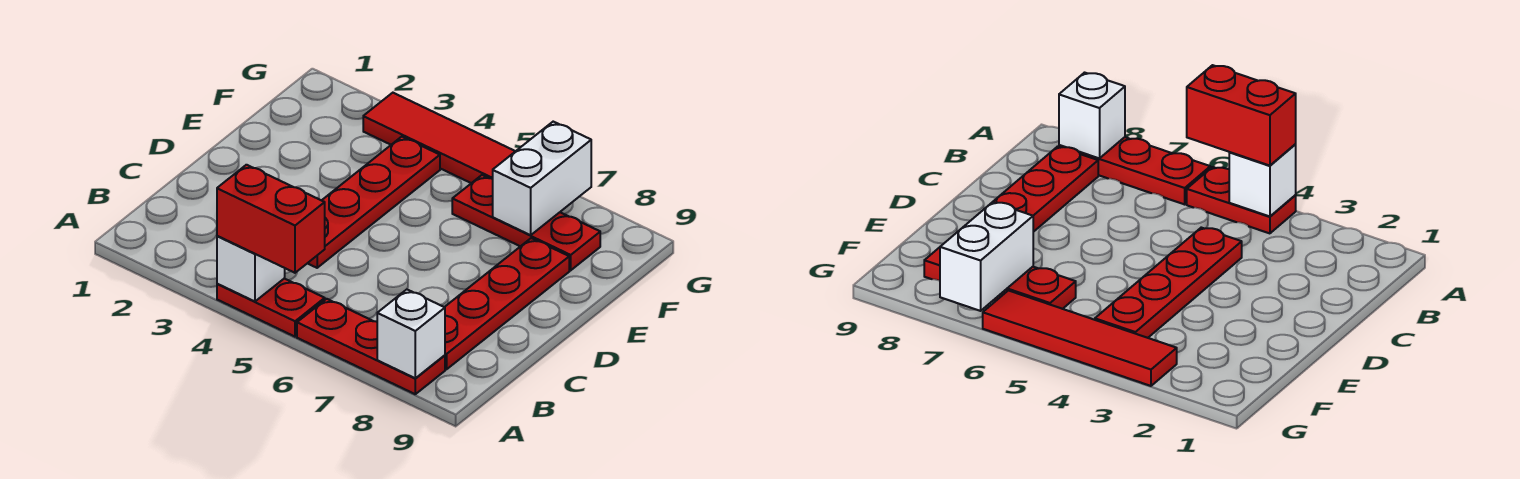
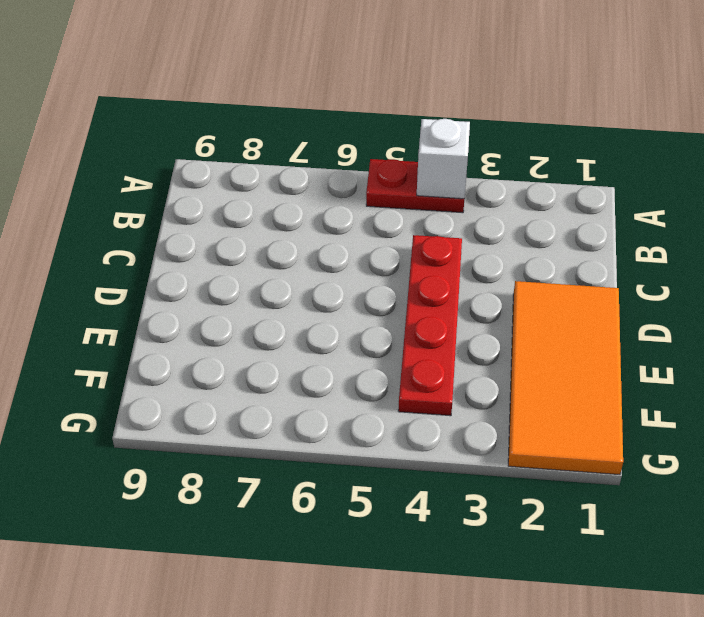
orange 2x4 tile [508,281,623,475] -> none
none -> red 1x3 plate [297,299,445,394]
none -> red 1x4 plate [445,238,569,370]

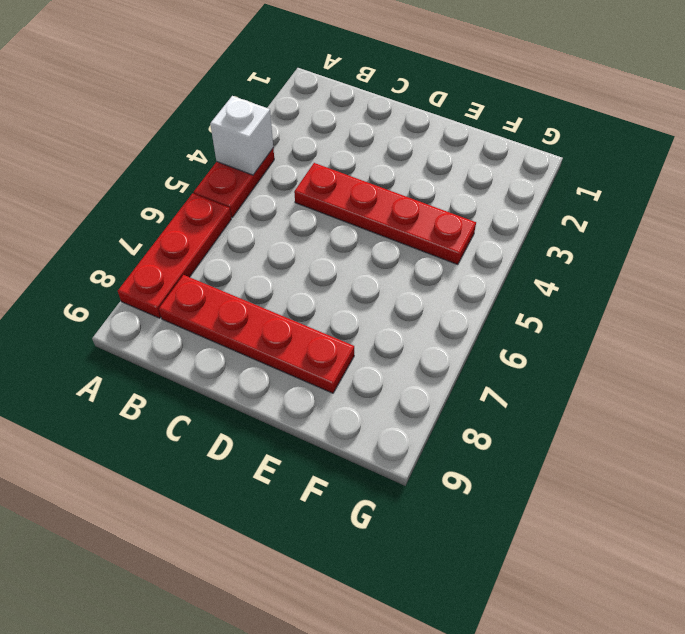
none -> red 1x3 plate [452,175,600,270]
none -> red 1x4 tile [363,93,515,183]

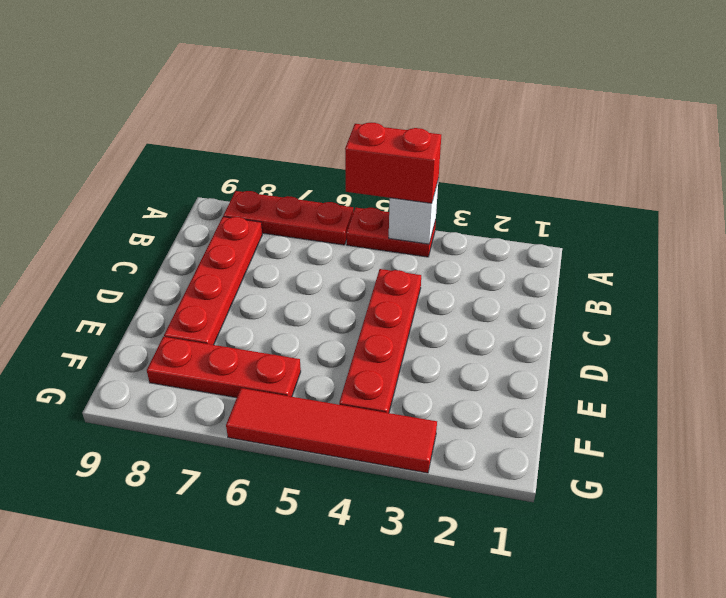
none -> white 1x1 brick [377,290,445,378]
none -> white 1x2 brick [493,122,591,235]

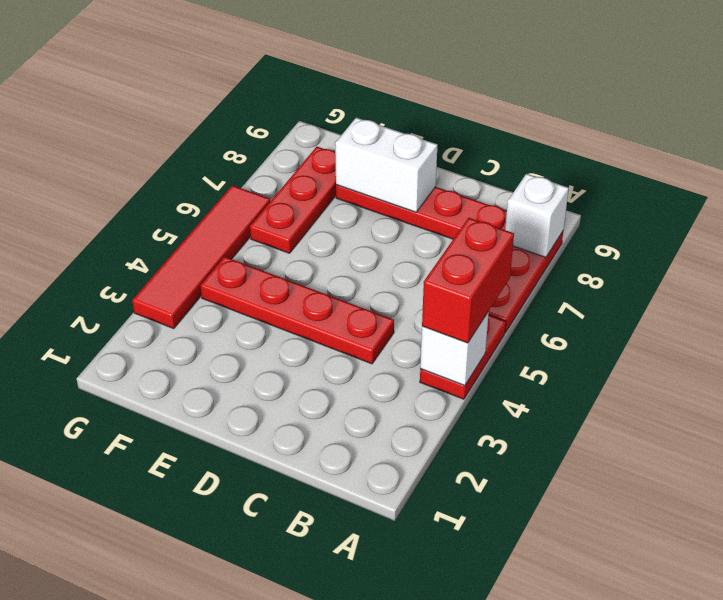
white 1x2 brick [335,118,437,212] -> white 1x2 brick moved to [493,122,591,235]

